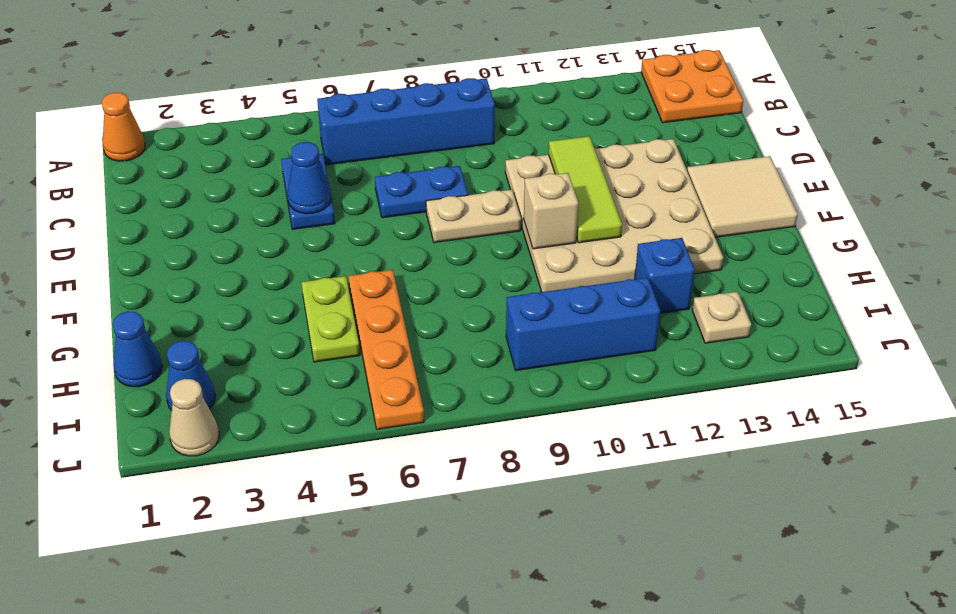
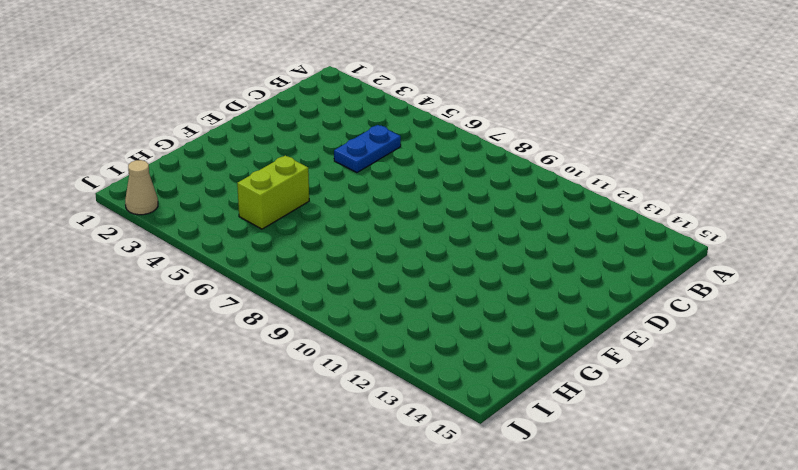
lime 1x2 brick [237,156,309,229] -> lime 1x2 plate [301,276,360,362]
none -> orange 1x1 cone [102,92,145,161]
none -> orange 2x2 plate [641,50,743,123]
none -> blue 1x4 brick [317,78,495,165]

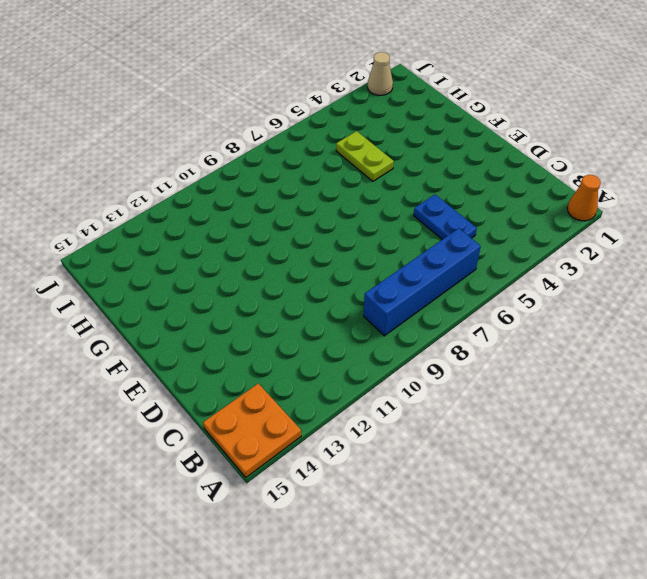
none -> blue 1x2 plate [375,166,468,218]
none -> tan 4x4 plate [505,139,723,292]
none -> tan 1x2 plate [426,190,521,243]

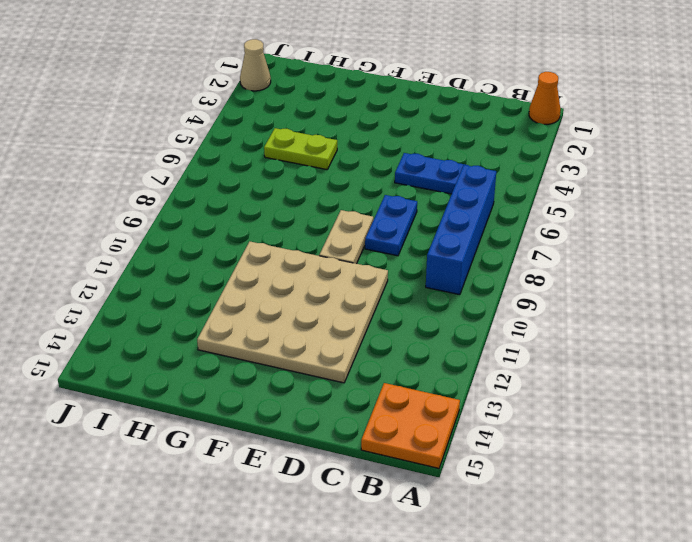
none -> tan 2x2 tile [687,156,798,237]
none -> orange 1x4 plate [349,270,424,429]
none -> blue 1x1 cone [113,311,162,387]

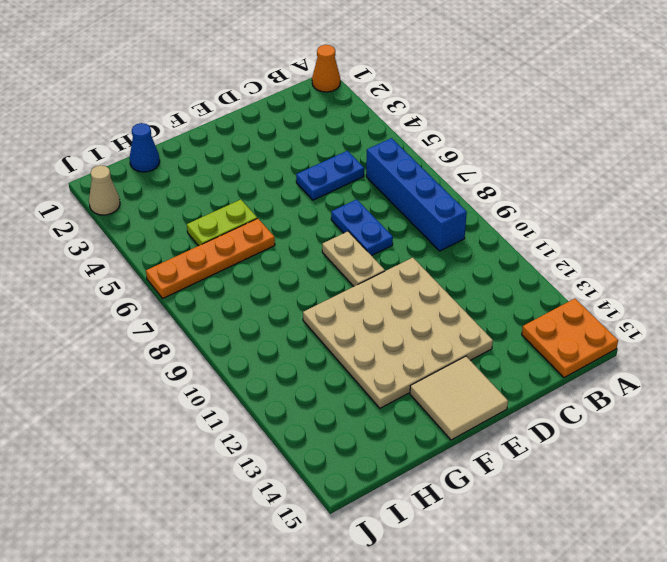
none -> blue 1x1 brick [635,238,695,313]
none -> blue 1x1 cone [166,341,215,411]
none -> blue 1x3 brick [506,278,660,370]

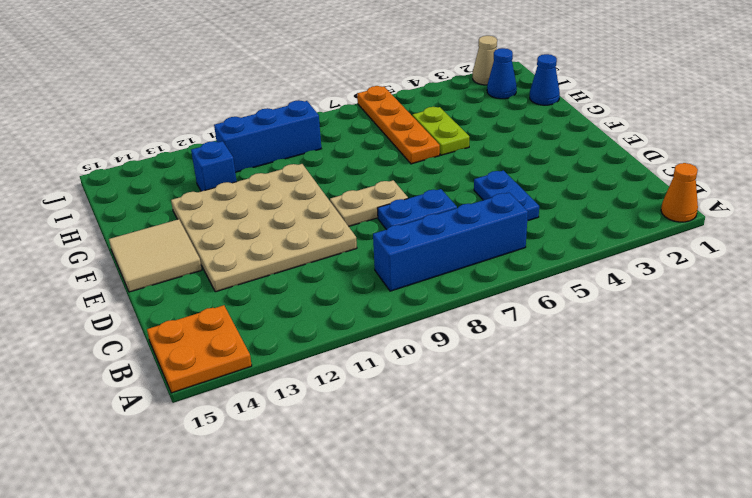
none -> tan 1x1 plate [692,292,751,343]
none -> blue 1x1 cone [288,142,331,214]
none -> lime 1x3 tile [549,136,622,243]

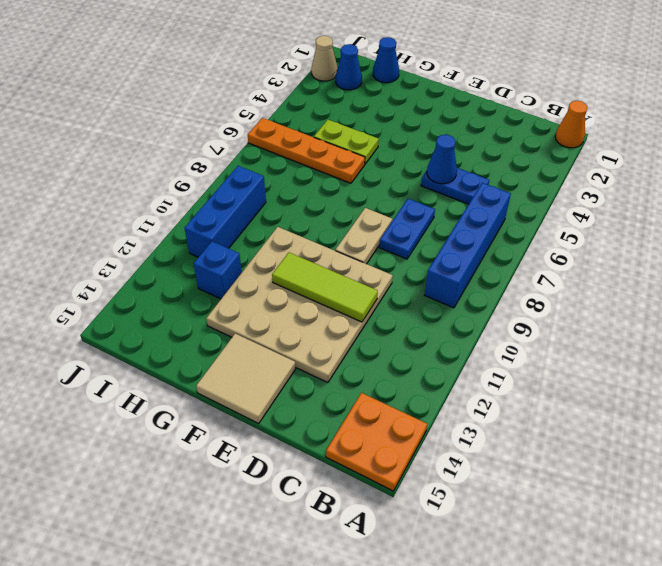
none -> tan 1x1 plate [692,292,751,343]
none -> tan 1x1 brick [524,173,578,249]

